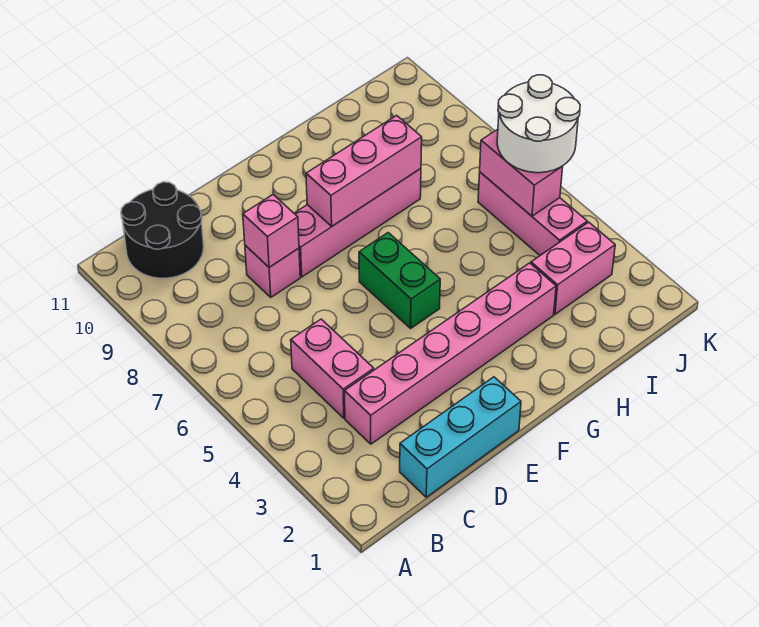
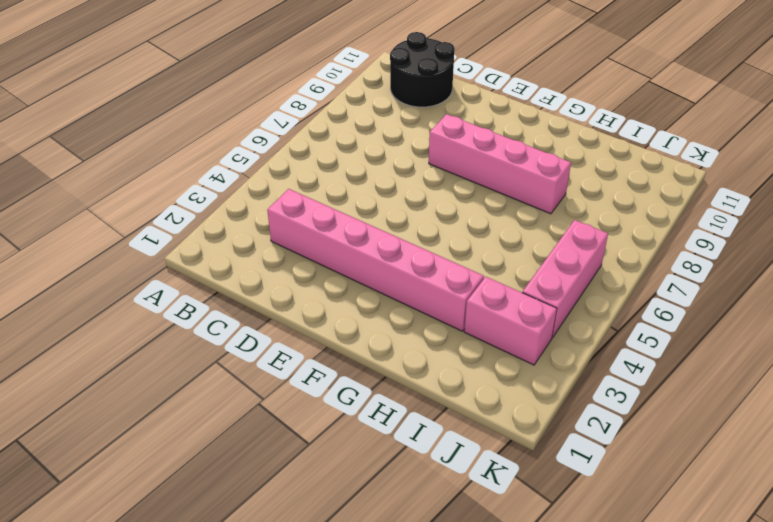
none -> cyan 1x3 brick [400,377,521,497]
none -> pink 1x2 brick [291,319,374,418]
none -> pink 1x1 brick [245,245,300,297]

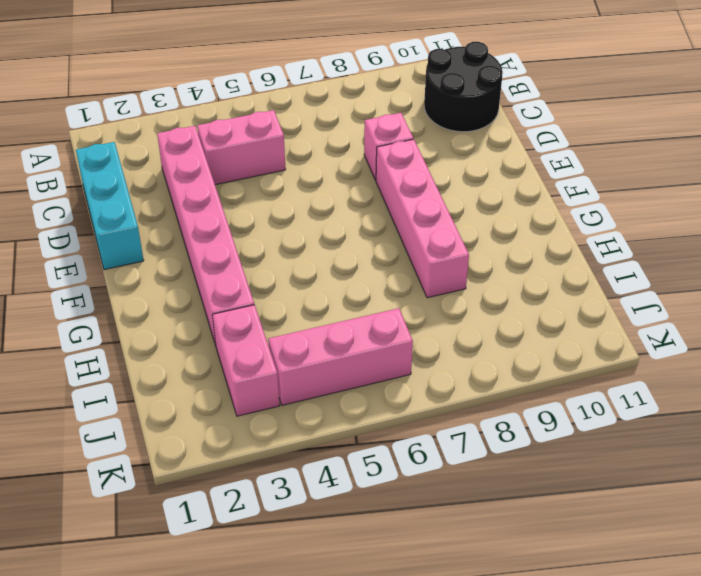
none -> green 1x2 brick [359,233,440,328]
none -> pink 1x1 brick [243,195,299,267]
none -> pink 1x3 brick [306,115,422,226]

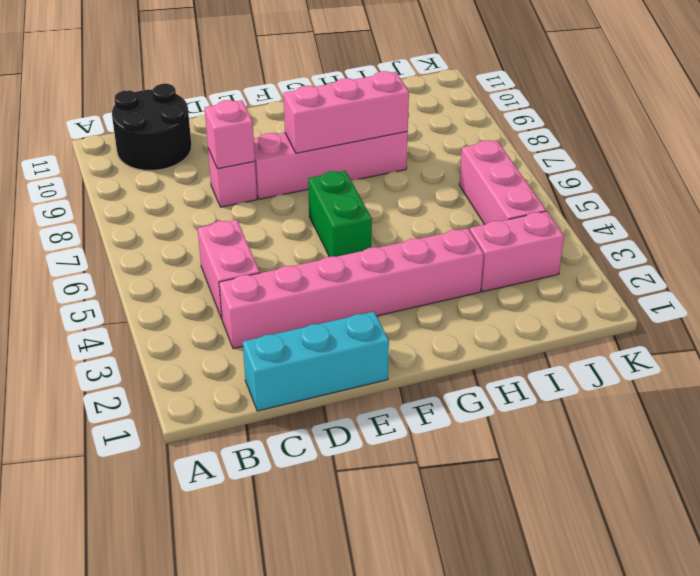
none -> pink 1x2 brick [480,129,563,216]
none -> white 2x2 round brick [497,75,580,173]

